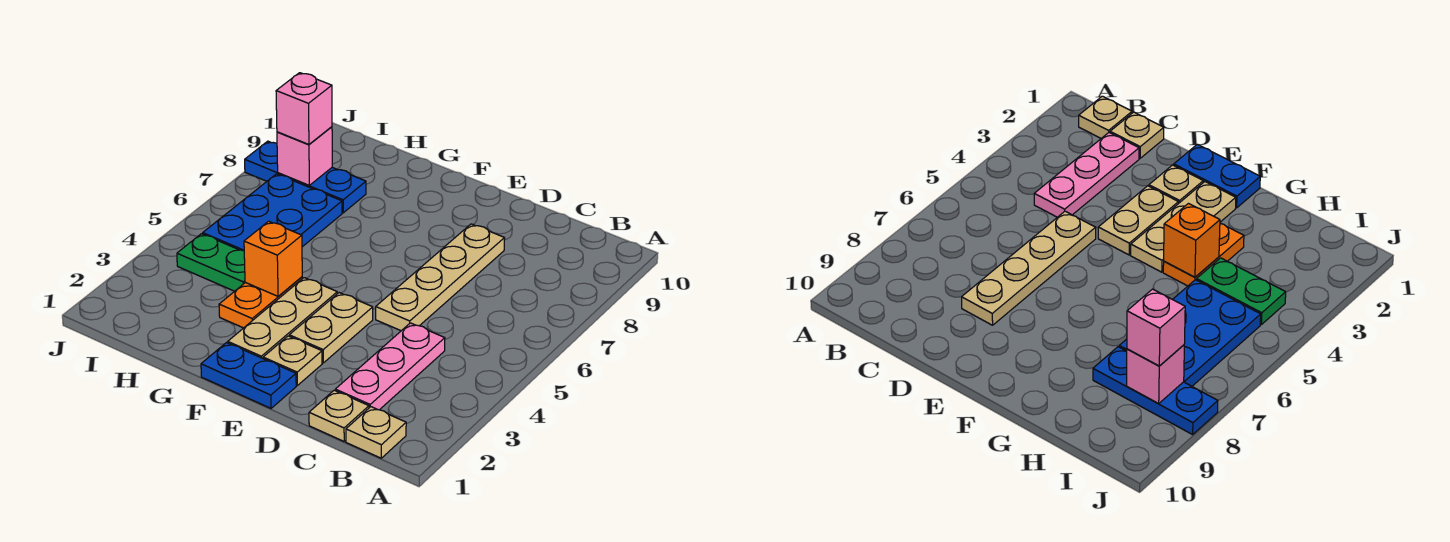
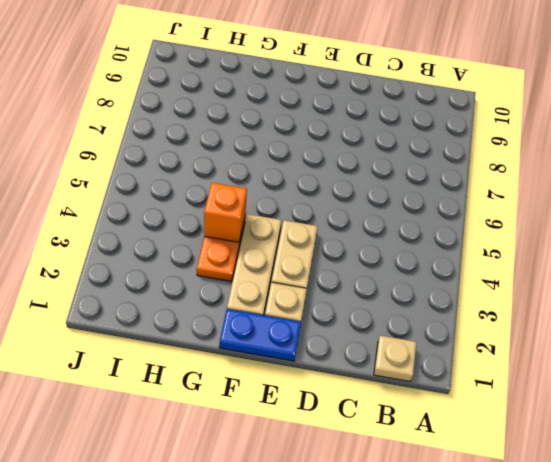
none -> tan 1x1 plate [309,390,369,441]
none -> pink 1x3 plate [335,323,445,410]
none -> tan 1x4 plate [376,224,505,331]

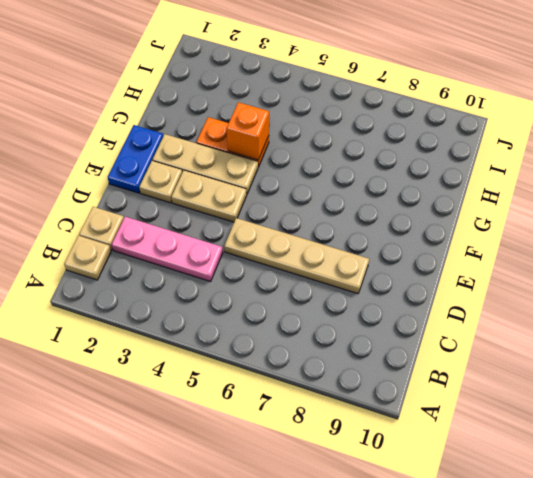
none -> green 1x2 plate [177,234,245,291]
none -> blue 2x3 plate [203,174,342,251]
none -> blue 1x3 plate [245,141,366,213]

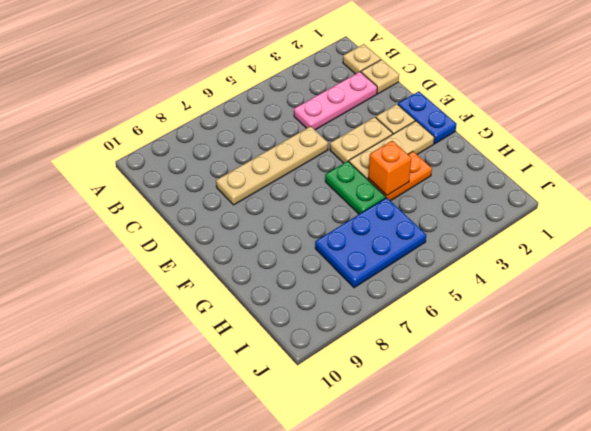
green 1x2 plate [325,161,386,214] -> green 1x2 plate moved to [177,234,245,291]
none -> blue 1x3 plate [245,141,366,213]
none -> pink 1x1 brick [277,127,332,185]
none -> pink 1x1 brick [276,73,332,144]

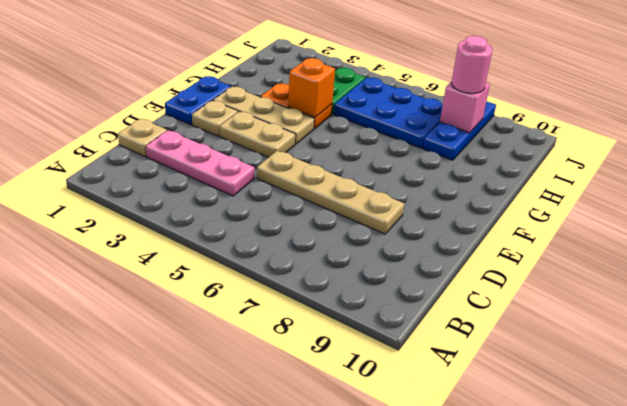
pink 1x1 round brick [452,36,492,94] -> pink 1x1 brick [276,73,332,144]
none -> tan 1x1 plate [346,407,406,458]

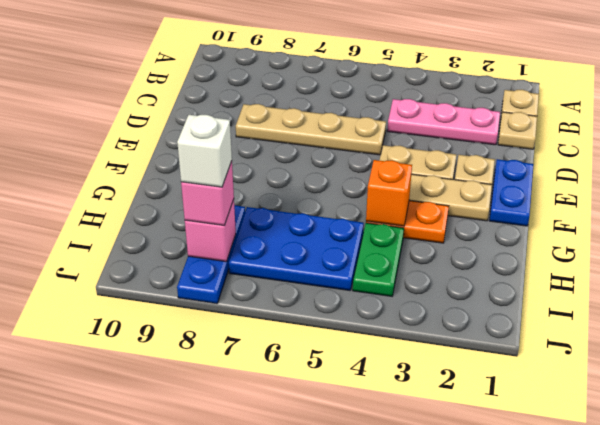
white 1x1 brick [177,115,232,187] -> none

